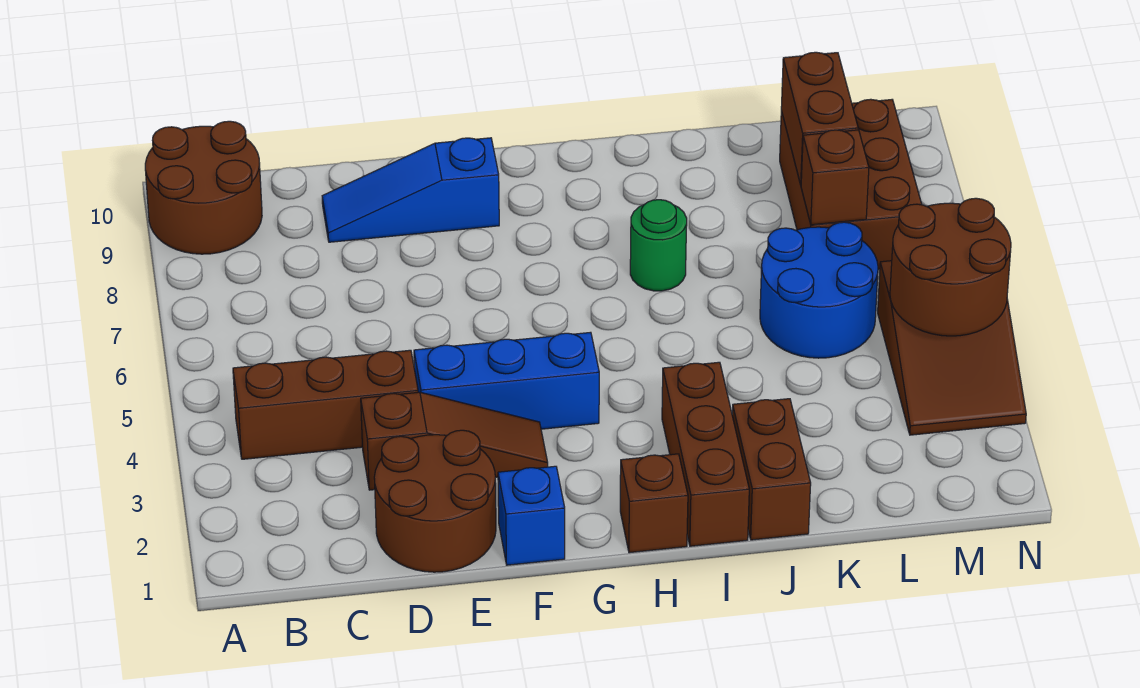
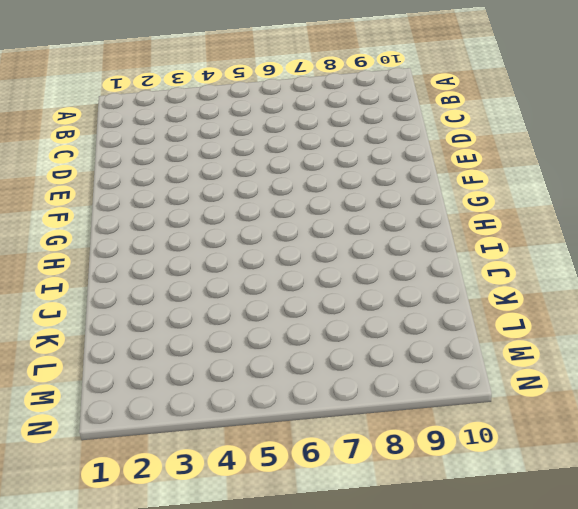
none -> brown 2x2 round brick [145,121,262,254]
none -> brown 1x3 brick [233,350,418,459]
none -> brown 2x2 round brick [374,430,496,572]

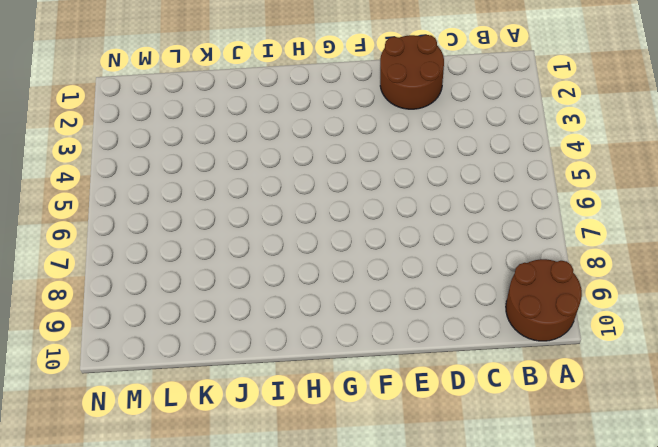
none -> brown 1x3 brick [233,350,418,459]
none -> brown 1x3 slope [361,392,548,490]
none -> blue 1x3 slope [322,138,499,242]

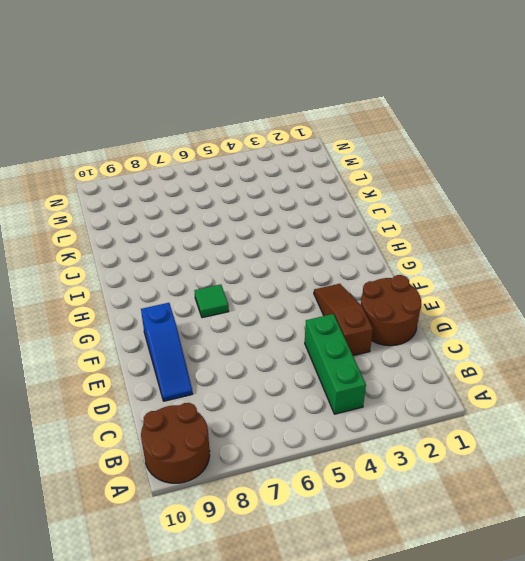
green 1x3 brick [305,314,366,414] -> brown 1x3 brick [233,350,418,459]
green 1x1 tile [195,284,229,318] -> none
none -> blue 1x3 brick [414,332,599,429]
none -> blue 1x1 brick [498,466,565,565]
none -> brown 1x1 brick [620,454,688,553]

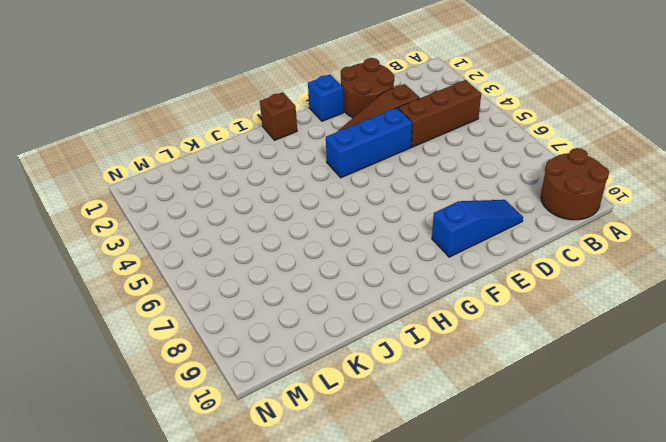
none -> brown 1x3 brick [662,362,749,546]
none -> green 1x1 round brick [630,200,687,291]
none -> brown 1x2 brick [732,399,811,540]

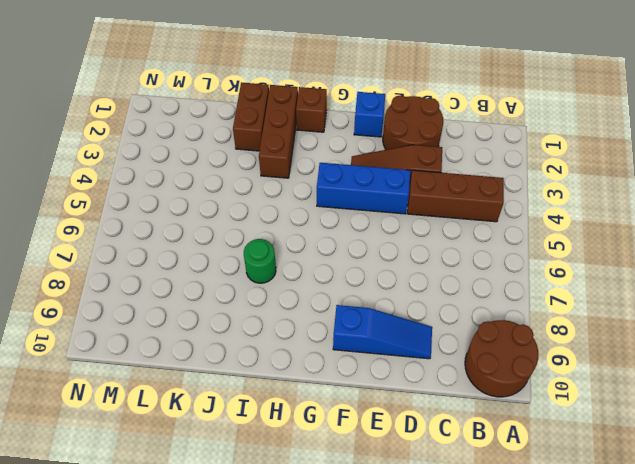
none -> blue 2x2 round brick [760,222,878,358]
none -> brown 2x3 brick [780,99,922,270]
none -> brown 2x3 slope [878,261,1026,435]

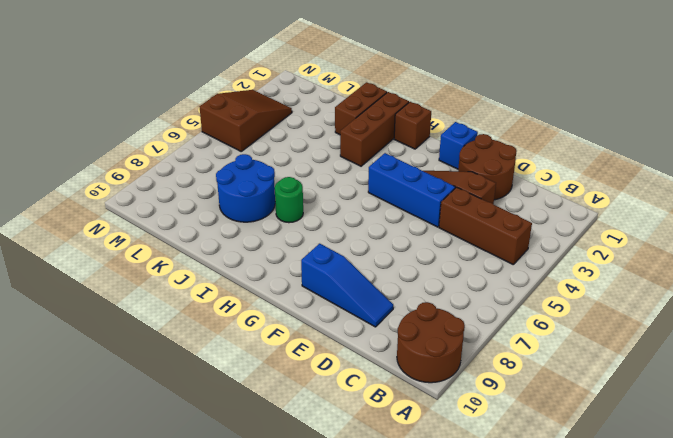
blue 2x2 round brick [216,154,275,222] -> blue 2x2 round brick moved to [760,222,878,358]
none -> brown 2x3 brick [780,99,922,270]
none -> brown 1x1 brick [801,130,869,225]
none -> brown 1x2 brick [781,52,858,185]

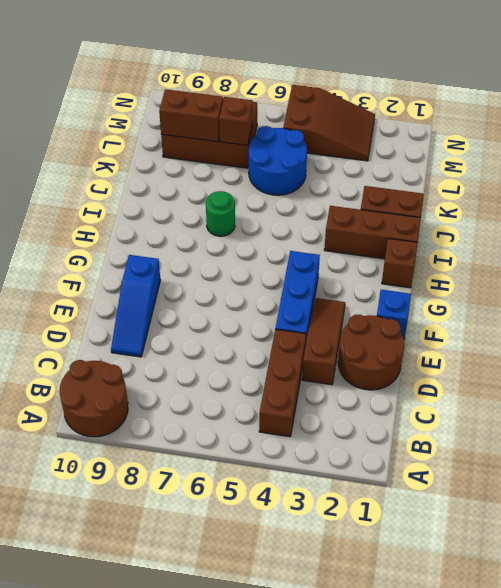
none -> brown 2x2 round brick [890,198,1011,336]

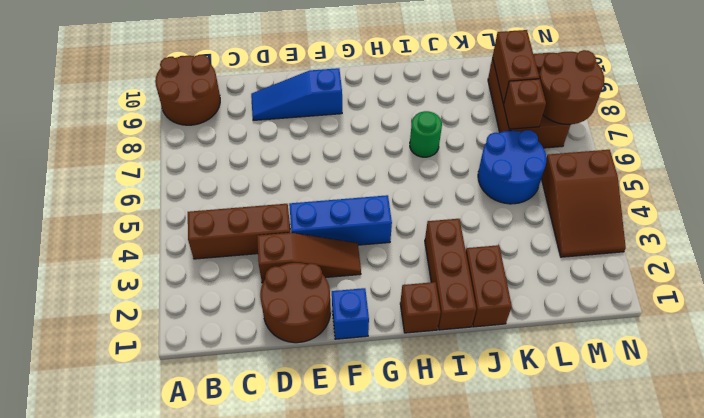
brown 2x2 round brick [539,50,604,125] -> brown 2x2 round brick moved to [890,198,1011,336]

